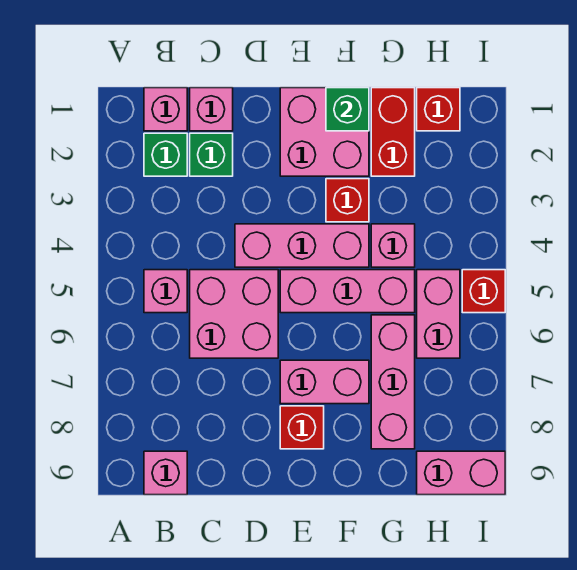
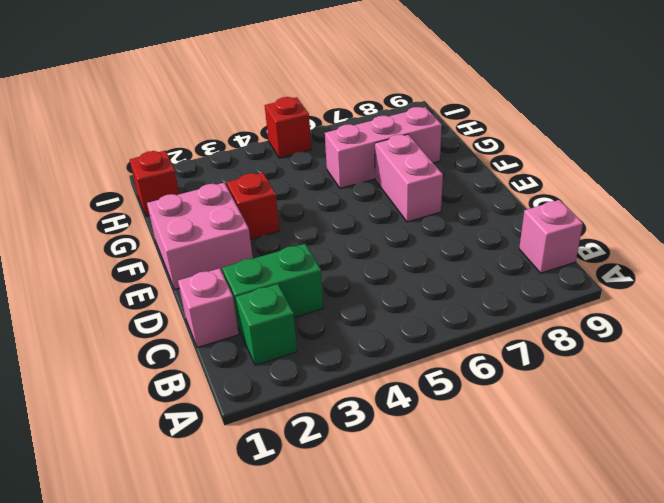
green 1x2 brick [222,244,323,333] -> green 1x1 brick [190,133,233,176]
none -> pink 1x1 brick [144,88,187,131]
none -> pink 1x1 brick [144,270,187,313]
none -> pink 2x2 brick [190,270,278,358]

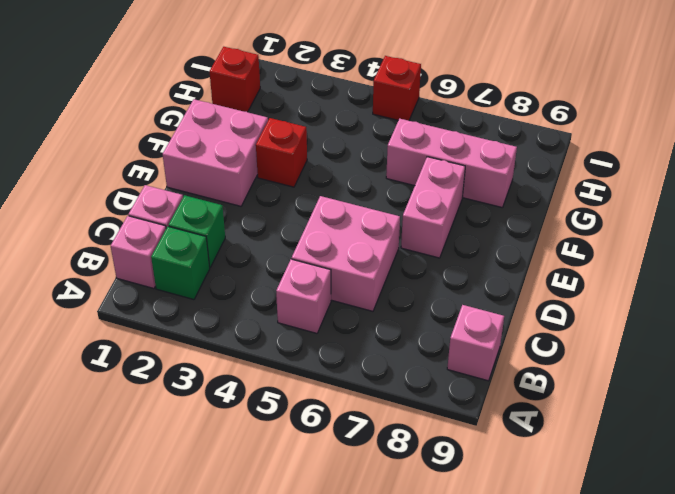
none -> pink 1x3 brick [235,224,369,267]
none -> pink 1x3 brick [280,270,415,313]
none -> red 1x1 brick [280,406,324,449]

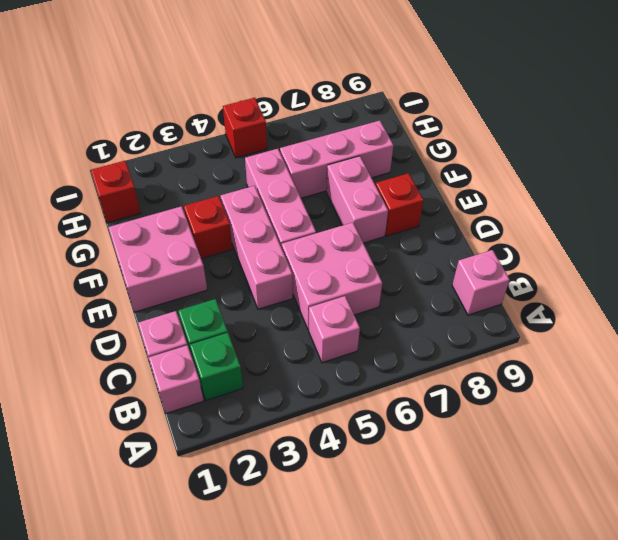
none -> red 1x2 brick [371,88,415,176]
none -> pink 1x1 brick [371,224,415,267]
none -> pink 1x2 brick [417,270,460,358]

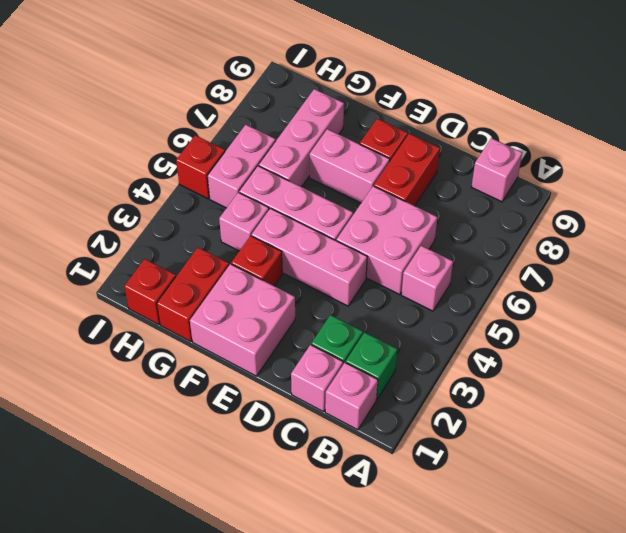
red 1x2 brick [374,134,440,206] -> none
none -> pink 1x2 brick [417,451,505,495]
none -> green 1x1 brick [326,88,369,131]

